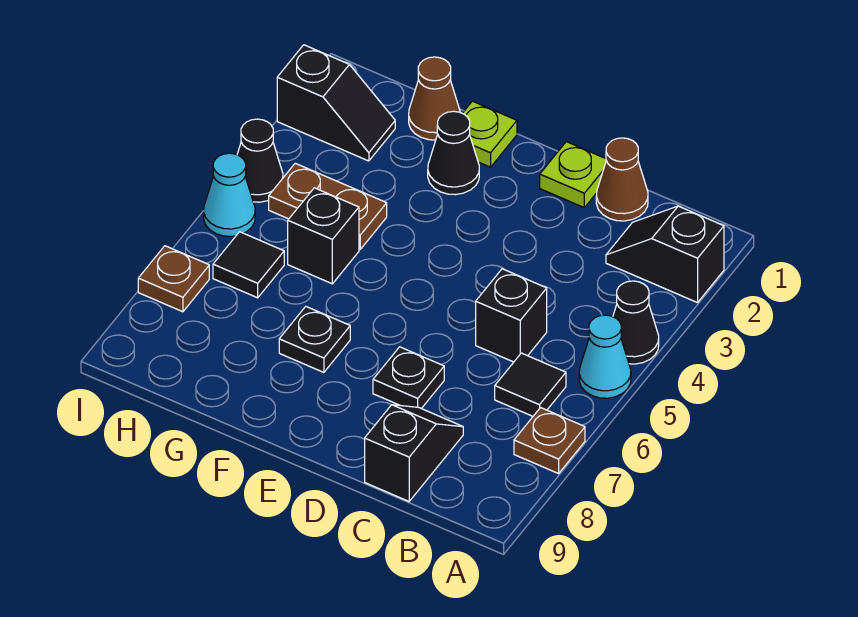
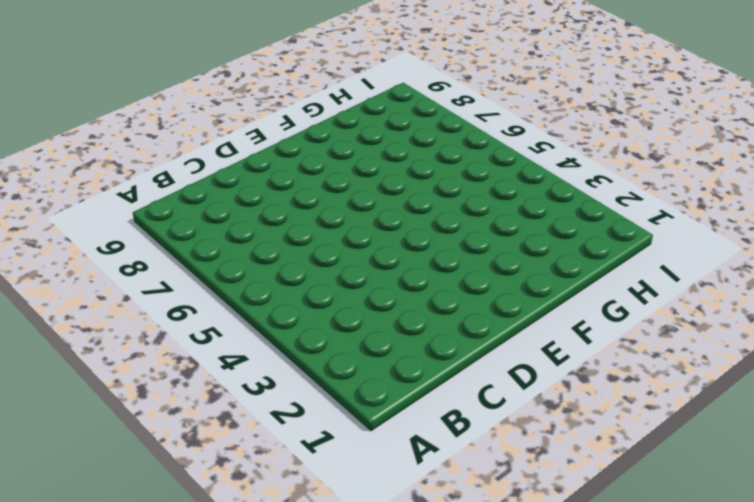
none -> black 1x2 slope [606,206,724,303]
none -> black 1x1 cone [613,281,659,364]
none -> cyan 1x1 cone [579,315,631,398]

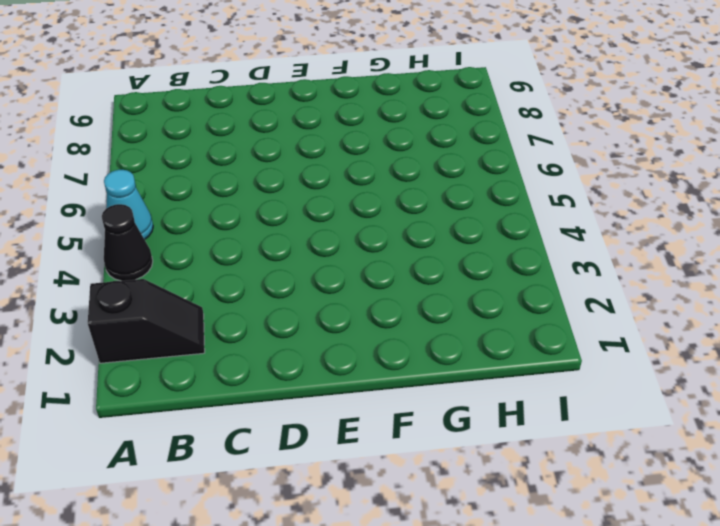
none -> brown 1x1 plate [514,408,585,474]
none -> black 1x1 tile [495,353,566,416]
none -> brown 1x1 cone [596,138,648,221]

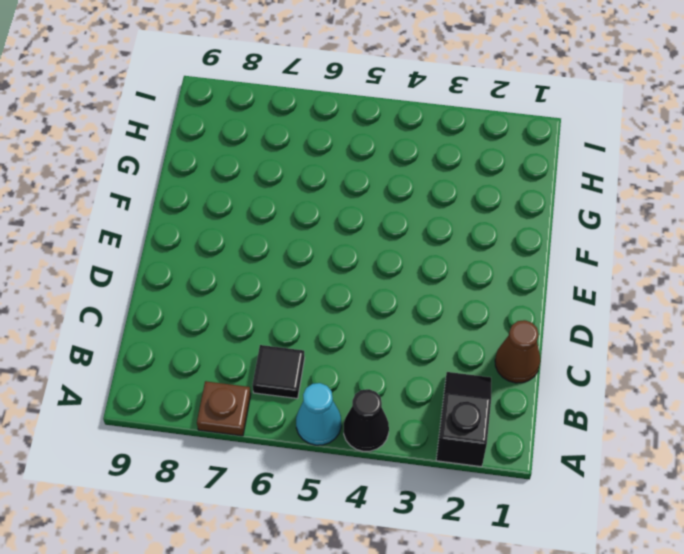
none -> black 1x1 brick [476,269,547,362]
none -> black 1x2 slope [365,405,463,501]
none -> lime 1x1 plate [540,142,606,207]

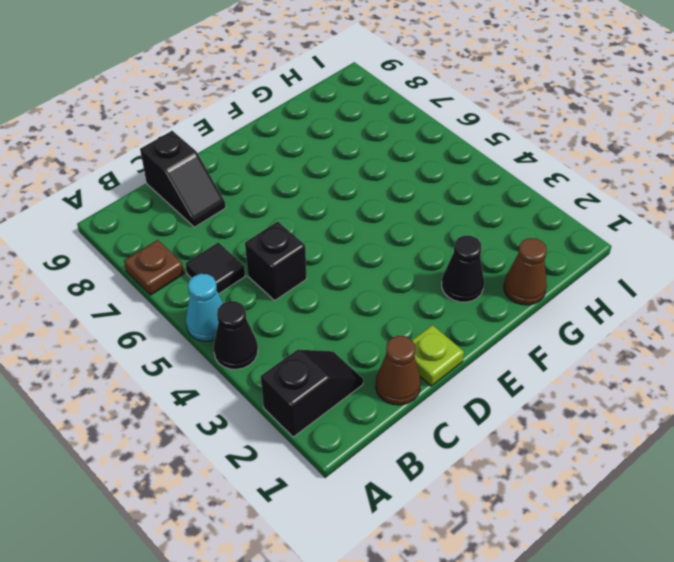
none -> black 1x1 plate [373,347,444,409]
none -> lime 1x1 plate [462,101,517,167]
none -> black 1x1 plate [279,307,350,372]

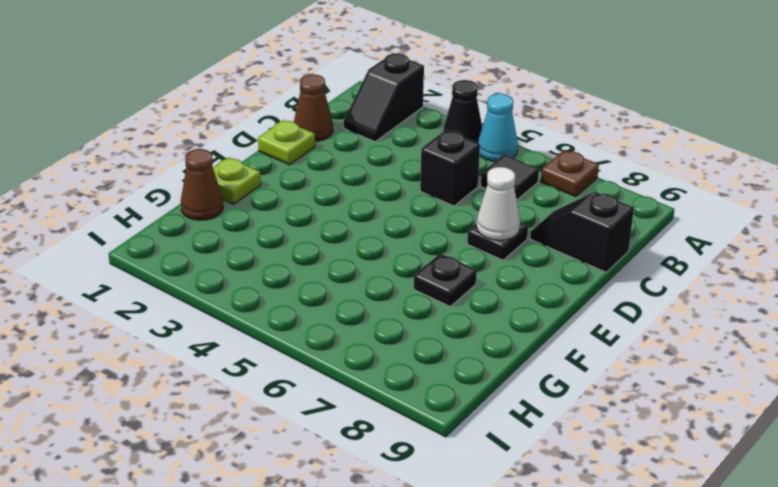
white 1x1 cone [476,167,520,240] -> none
none -> black 1x1 cone [428,111,479,195]
none -> brown 1x2 plate [269,163,387,249]
none -> black 1x1 brick [288,188,359,284]

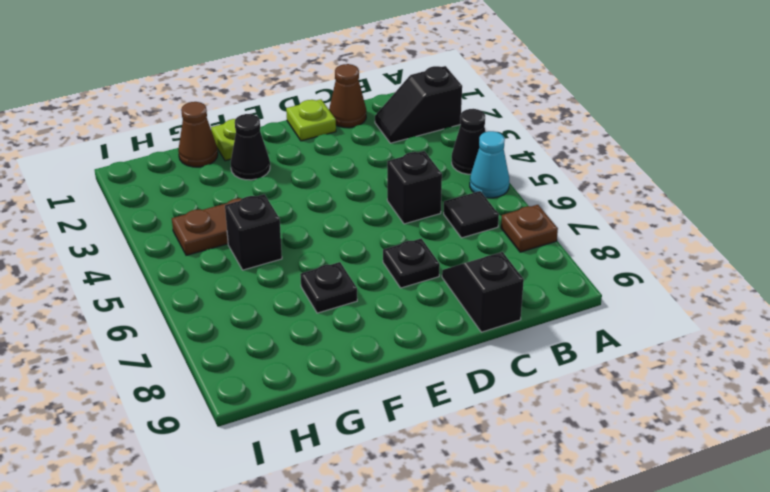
none -> black 1x2 slope [277,45,395,161]
none -> black 1x1 tile [213,232,284,298]
none -> black 1x1 cone [237,119,283,202]

